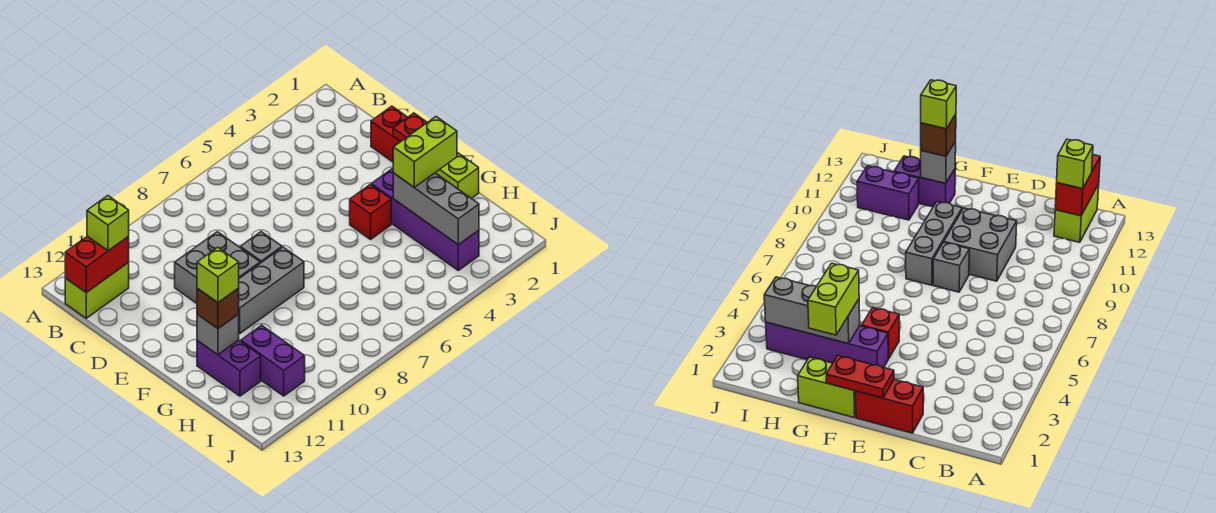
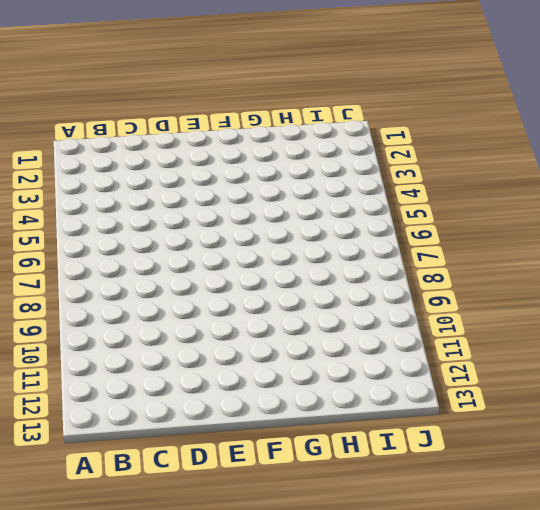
none -> lime 1x2 brick [65,263,129,318]
none -> red 1x2 brick [371,106,407,162]
none -> grey 2x2 brick [175,232,260,303]

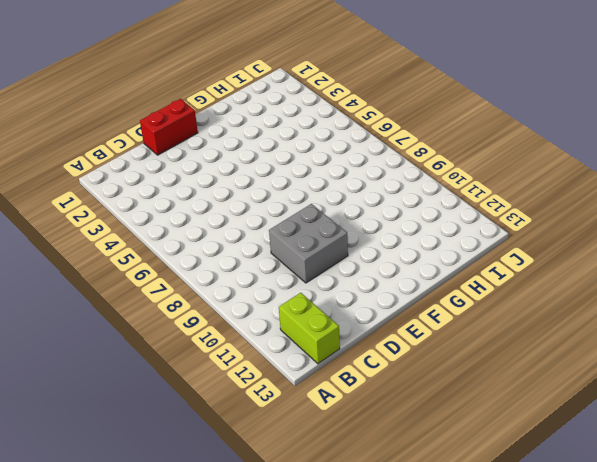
none -> grey 1x1 brick [240,232,282,263]
none -> lime 1x2 brick [435,152,479,199]
none -> purple 1x4 brick [371,169,479,270]

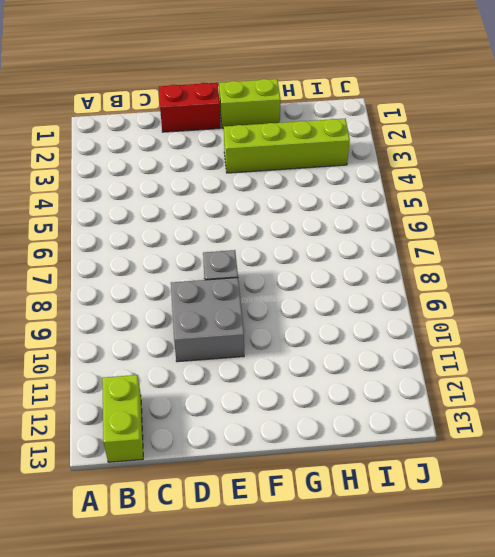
lime 1x4 brick [224,119,350,173] -> purple 1x4 brick [371,169,479,270]
none -> red 1x1 brick [350,184,391,239]
none -> grey 1x3 brick [239,247,304,334]
none -> purple 1x2 brick [197,340,261,396]

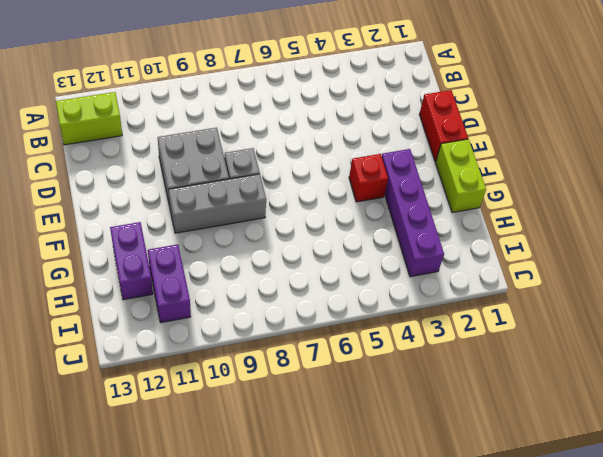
none -> red 1x2 brick [65,236,129,292]
none -> red 1x2 plate [393,113,427,142]
none -> grey 1x3 brick [393,173,479,245]

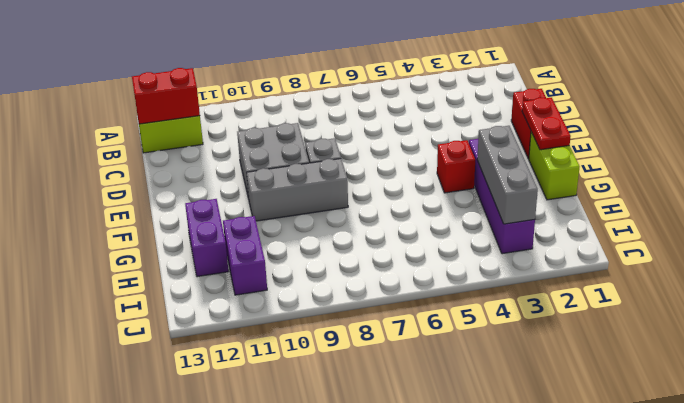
none -> grey 1x1 brick [197,314,239,355]
none -> lime 1x1 brick [87,196,129,251]
none -> lime 1x2 brick [393,117,457,187]

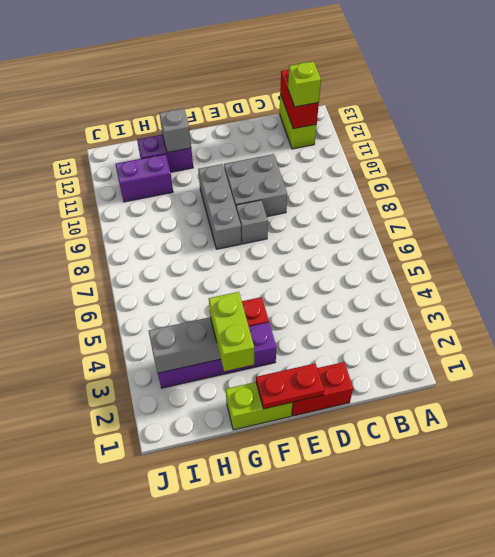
none -> brown 1x1 brick [197,288,239,329]
none -> lime 1x1 brick [197,247,239,302]

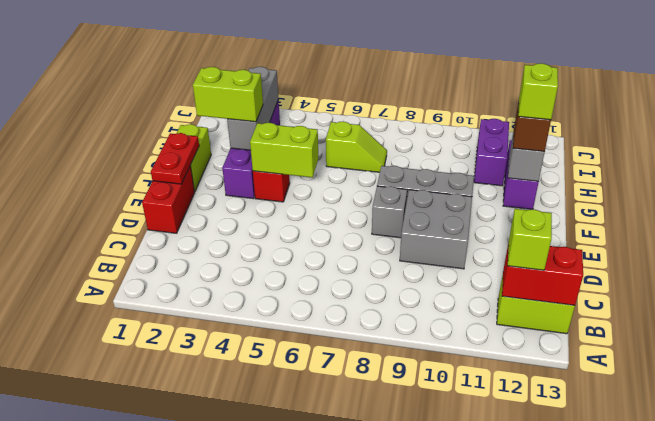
lime 1x2 brick [250,123,318,178] -> none
lime 1x2 slope [326,121,387,172] -> none

